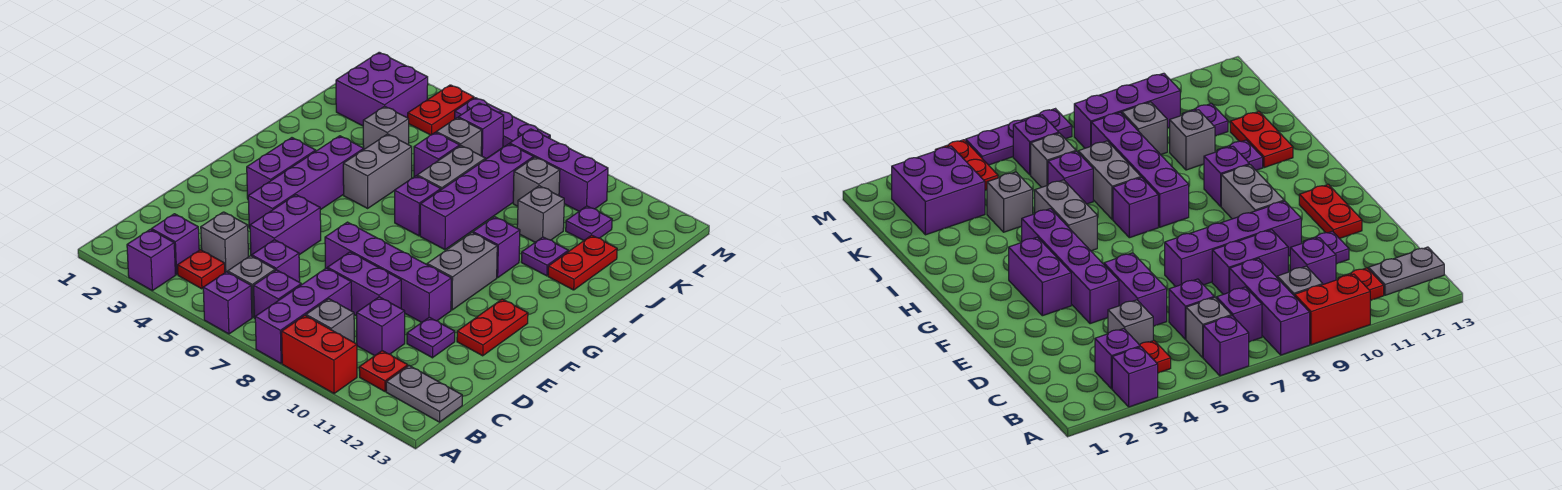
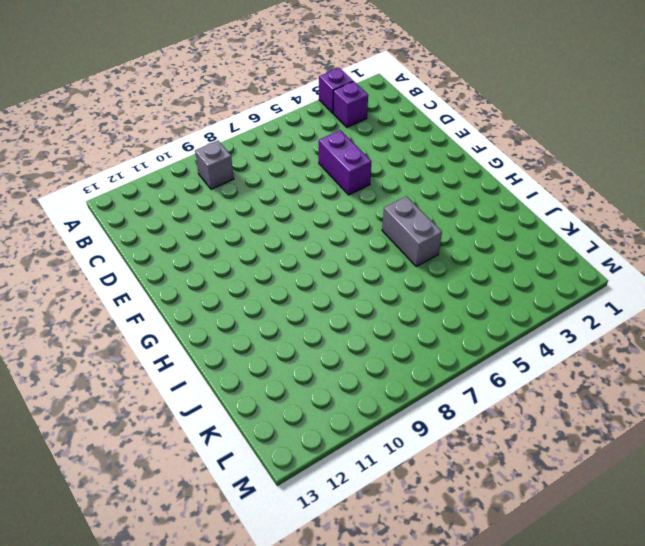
none -> purple 1x1 brick [203,272,252,334]
none -> purple 1x3 brick [255,268,352,363]
none -> red 1x2 brick [282,315,357,393]
none -> red 1x1 plate [178,250,225,289]

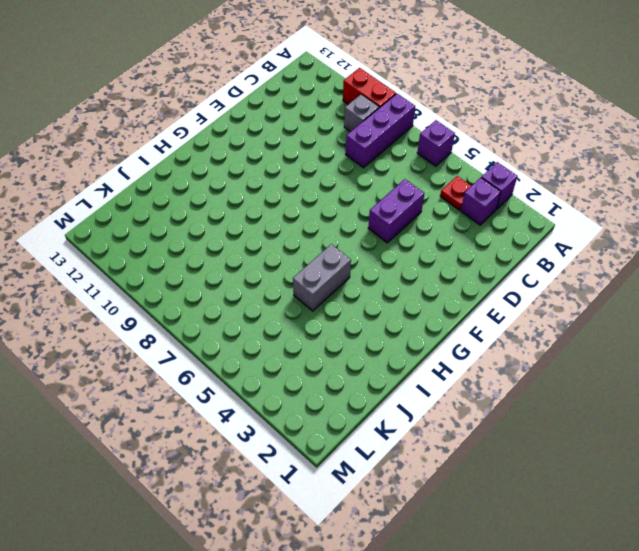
none -> grey 1x1 brick [228,256,275,317]
none -> purple 1x1 brick [254,270,301,318]
none -> red 1x1 plate [359,351,408,392]
none -> grey 1x2 plate [386,366,462,422]

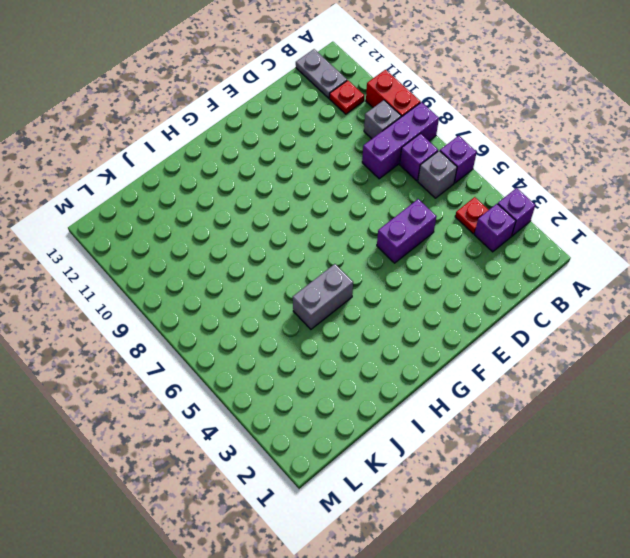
none -> grey 1x1 brick [201,212,248,272]
none -> purple 1x1 brick [252,240,300,282]
none -> purple 1x1 brick [357,297,405,356]
none -> purple 1x2 brick [328,252,401,316]

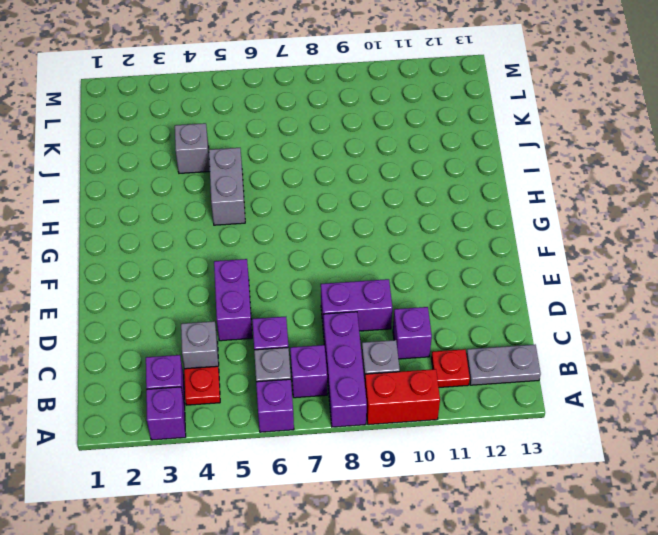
none -> purple 1x1 plate [407,317,455,358]
none -> purple 1x4 brick [248,136,364,228]
none -> purple 1x4 brick [325,222,451,323]
none -> red 1x2 plate [457,299,528,356]

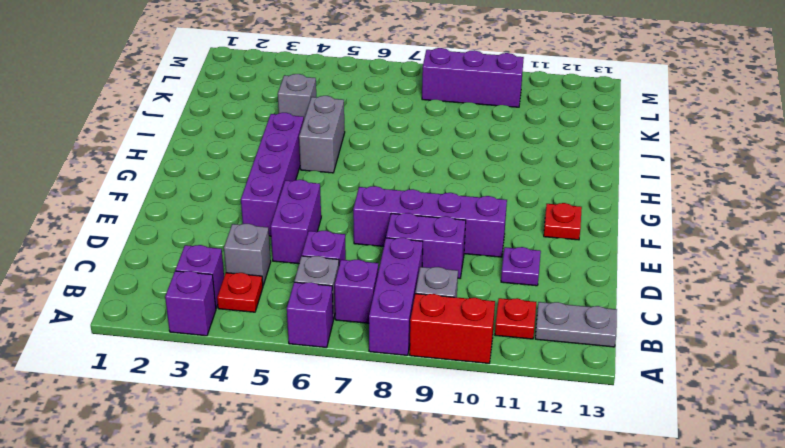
red 1x1 plate [544,203,582,240] -> red 1x2 plate [457,299,528,356]
none -> purple 1x1 brick [357,297,405,356]
none -> purple 1x2 brick [247,138,316,198]
none -> grey 1x2 brick [427,233,497,310]
none -> purple 1x1 brick [395,176,441,236]

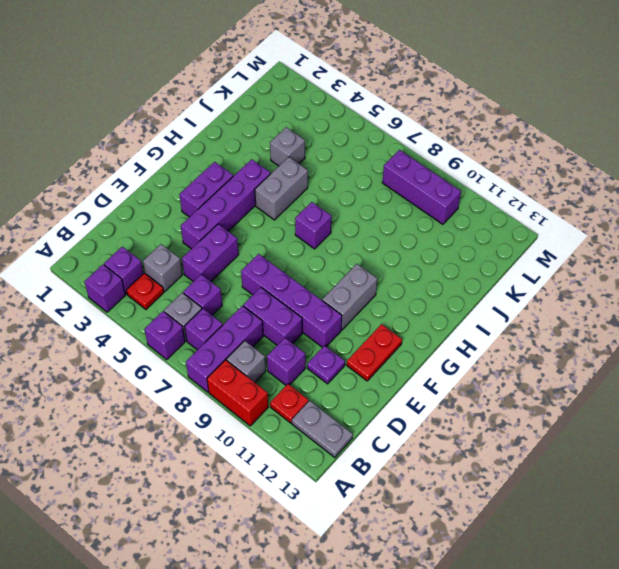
none -> purple 1x4 brick [420,144,534,250]
none -> purple 1x1 brick [473,217,520,278]
none -> grey 1x2 brick [417,146,486,190]
none -> purple 1x1 plate [521,237,568,276]

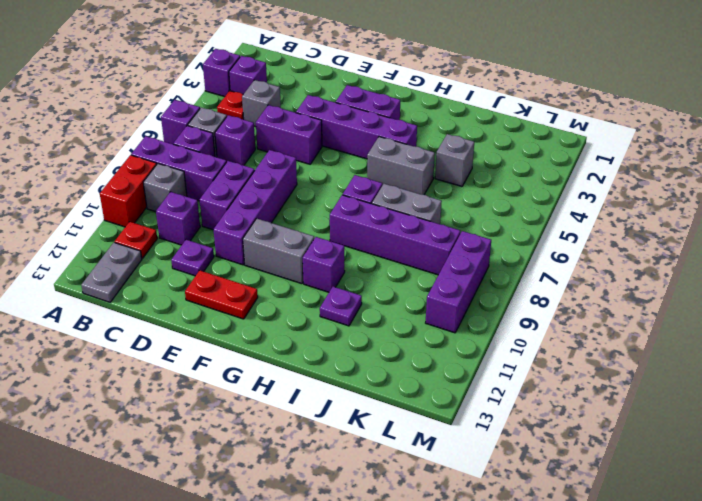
none -> red 1x2 plate [548,235,617,290]
none -> purple 1x1 brick [414,132,460,177]
none -> grey 1x1 brick [517,186,564,242]
none -> purple 2x2 brick [336,52,428,126]

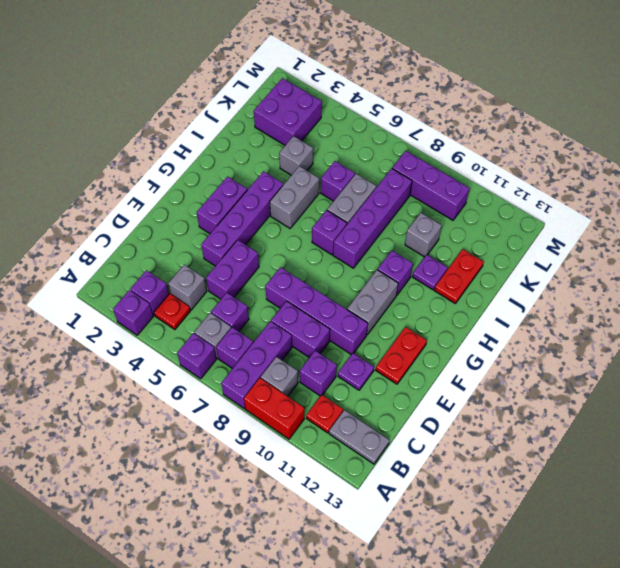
none -> grey 1x1 brick [436,118,482,156]
none -> grey 1x1 brick [513,157,560,206]
none -> purple 1x1 plate [566,206,612,240]
none -> red 1x2 plate [408,85,474,135]

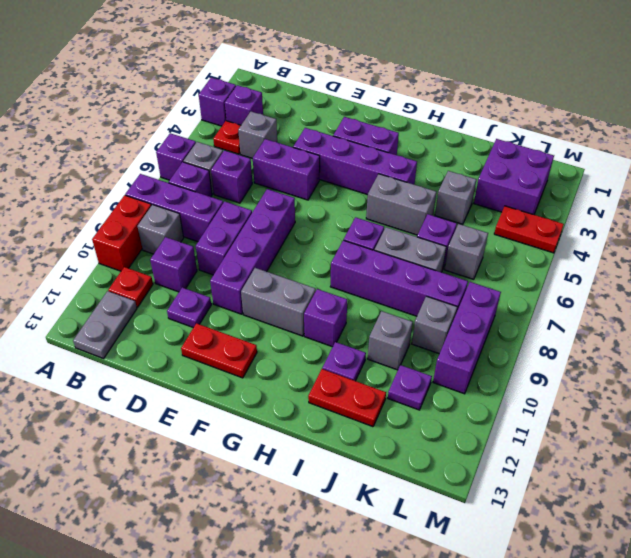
none -> purple 1x1 brick [458,103,504,159]
none -> purple 1x3 plate [455,98,550,147]

